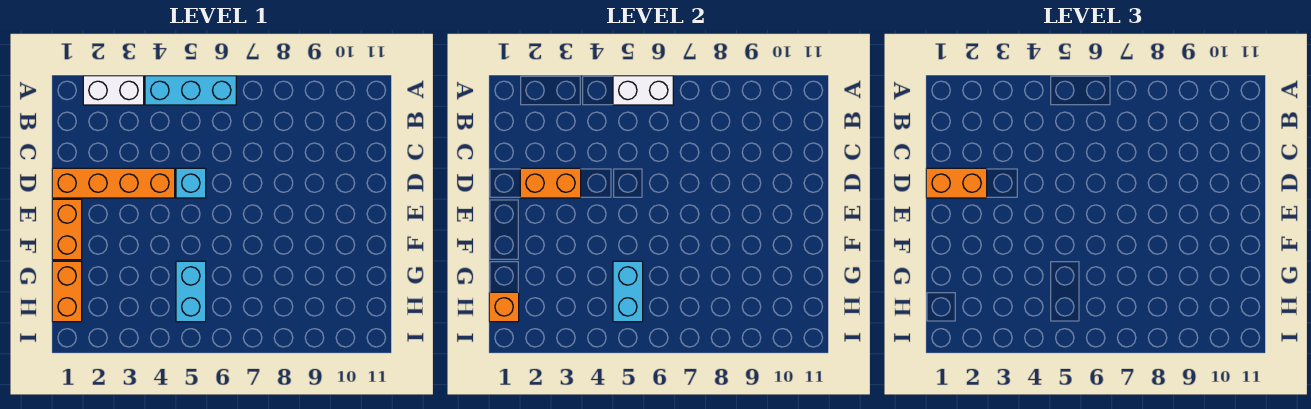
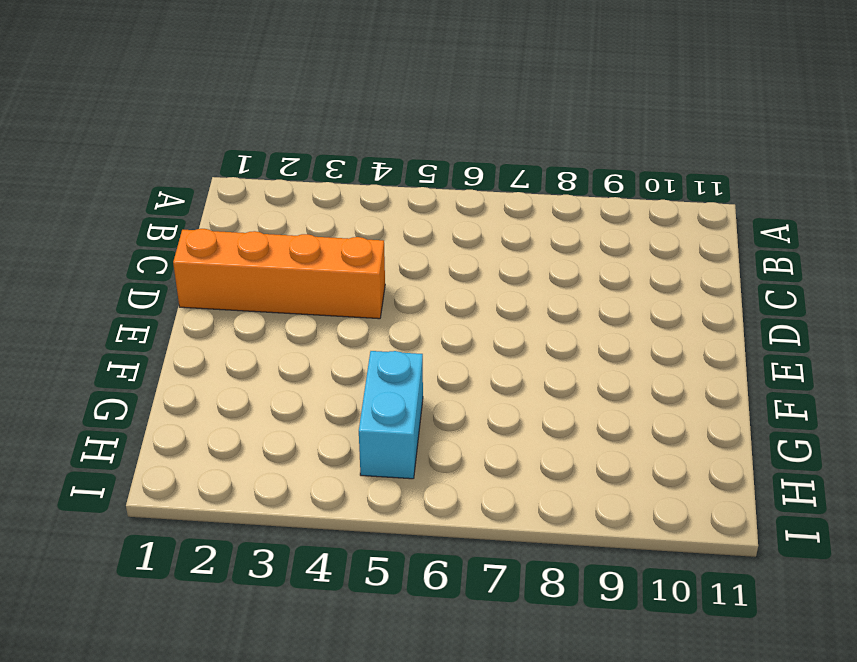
none -> white 1x2 brick [83,76,144,105]
none -> cyan 1x3 brick [145,76,236,105]
none -> cyan 1x1 brick [176,168,206,198]

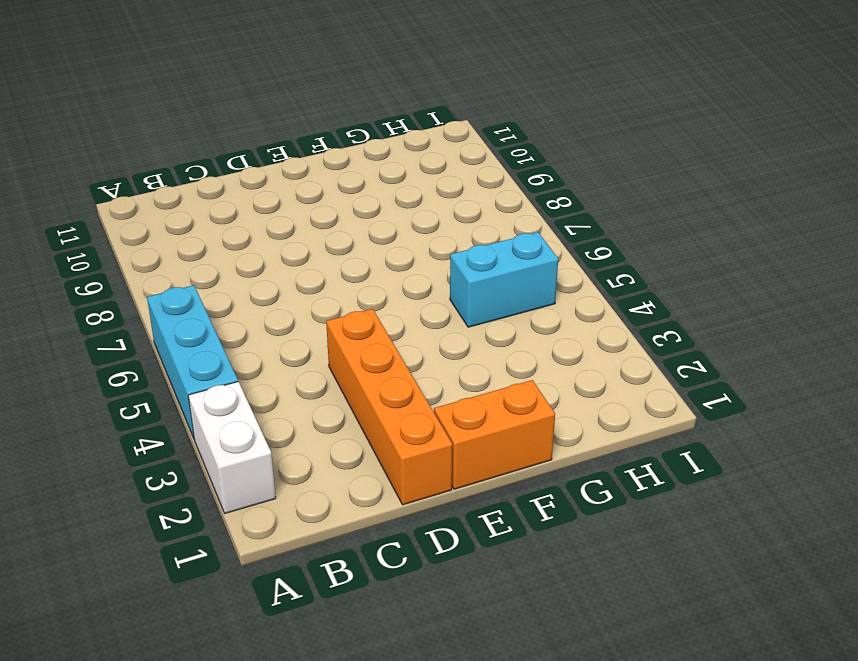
none -> cyan 1x1 brick [176,168,206,198]
none -> orange 1x2 brick [52,261,82,322]
none -> white 1x2 brick [613,76,673,105]

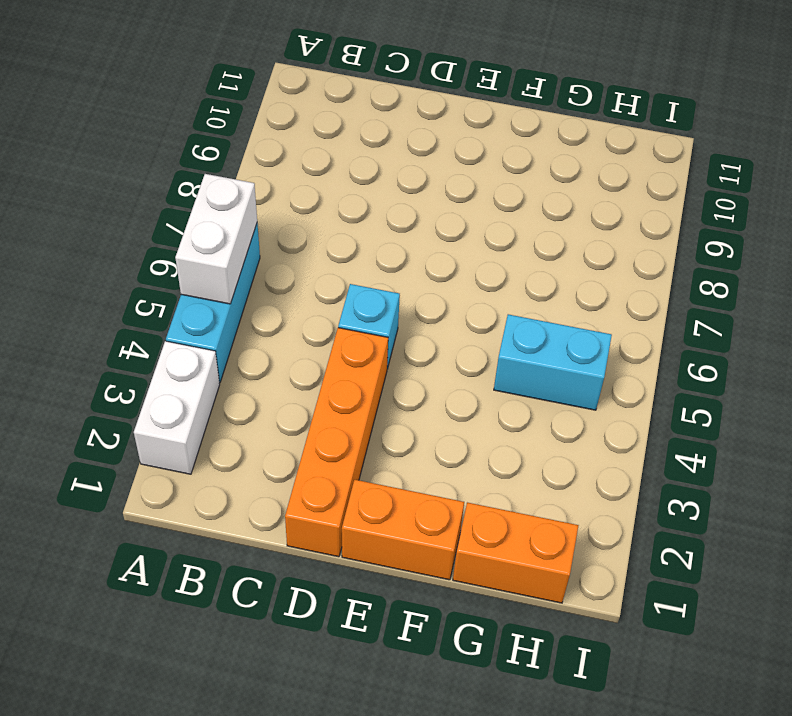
none -> orange 1x2 brick [520,168,581,198]
none -> cyan 1x2 brick [613,261,643,322]
none -> orange 1x1 brick [489,292,519,322]

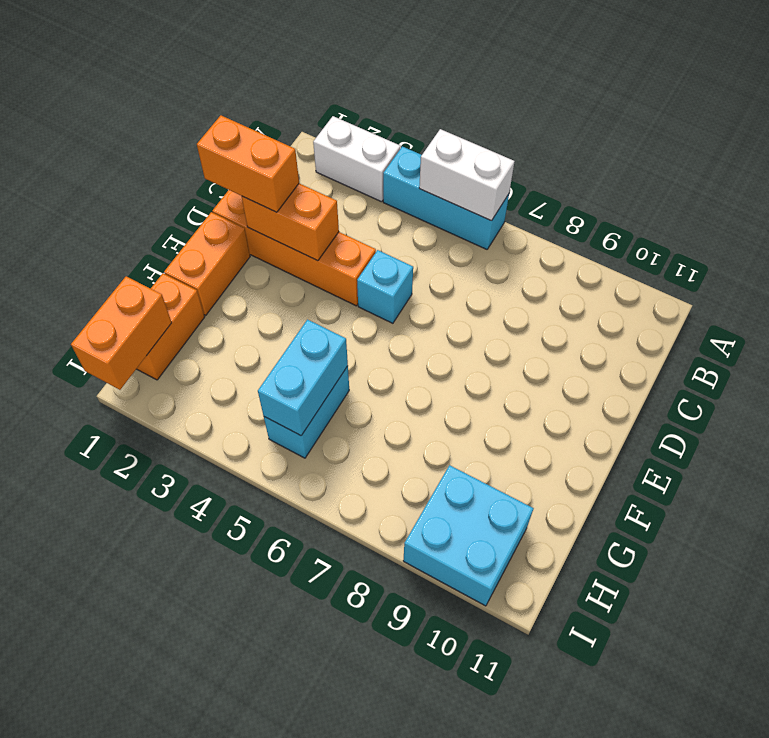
orange 1x2 brick [71,276,172,390] -> orange 1x1 brick [489,292,519,322]
cyan 2x2 brick [403,465,534,606] -> none

